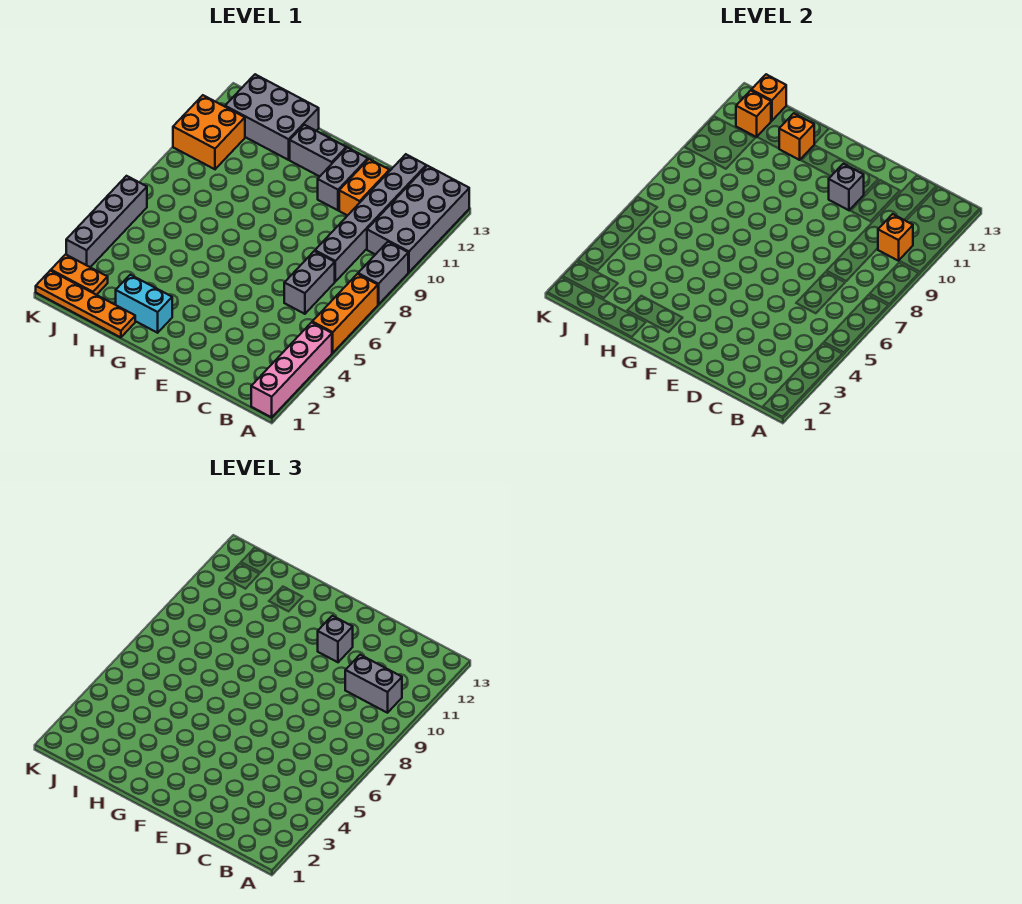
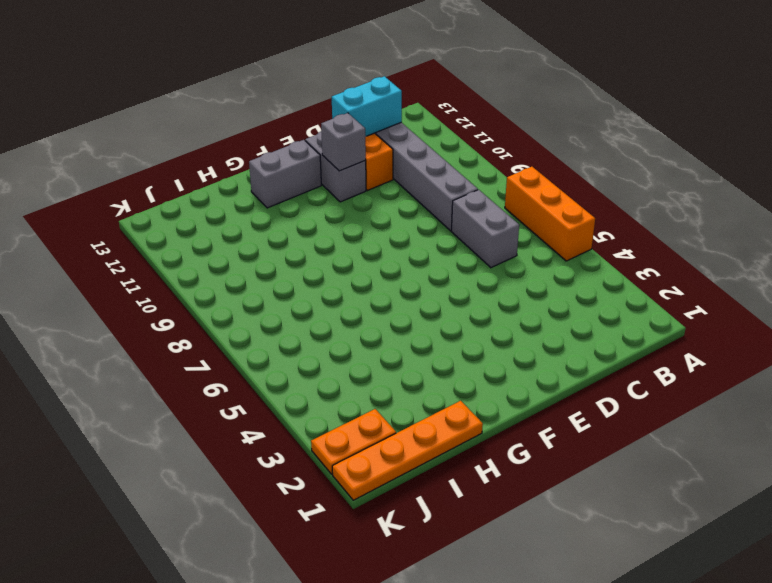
cyan 1x2 brick [332,76,402,137] -> cyan 1x2 brick moved to [116,275,172,333]
none -> pink 1x4 brick [251,322,332,417]
none -> grey 1x2 brick [358,242,408,304]
none -> grey 2x4 brick [367,166,469,272]

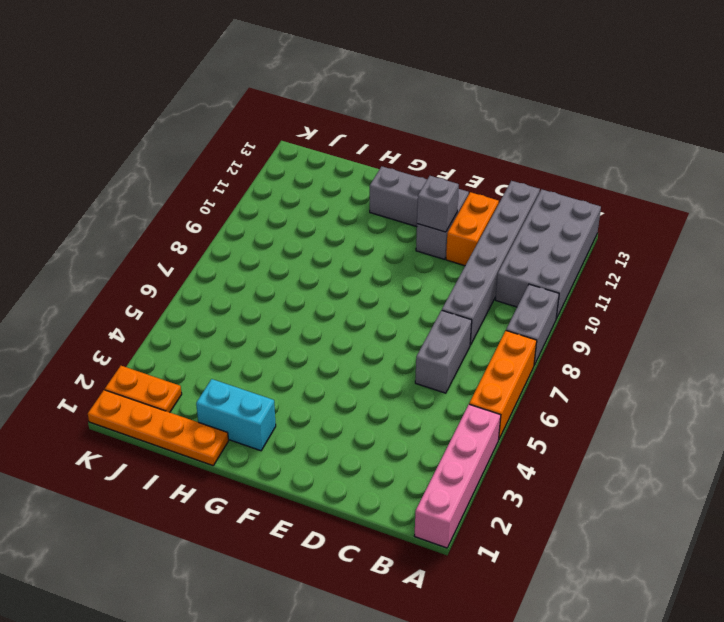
none -> grey 2x3 brick [225,74,319,160]
none -> orange 2x2 brick [173,95,245,169]
none -> grey 1x4 brick [66,176,147,267]

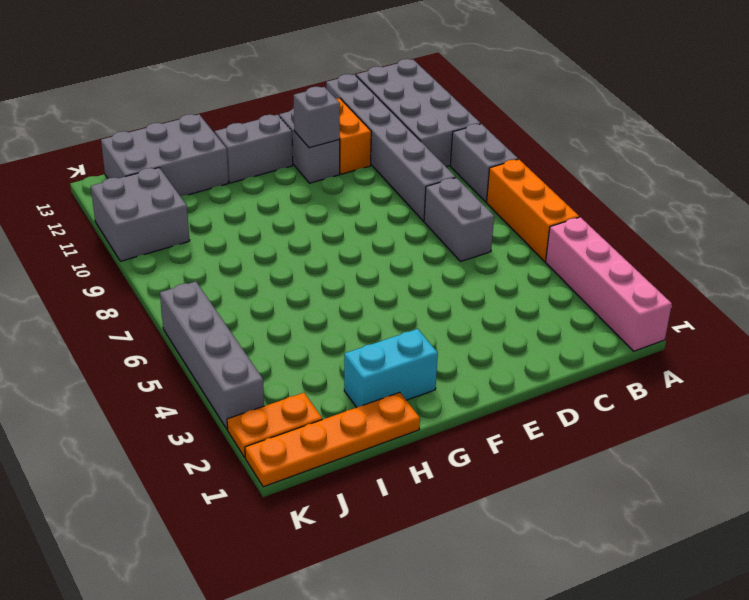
grey 2x2 brick [91,168,190,261] -> orange 2x2 brick [173,95,245,169]
none -> orange 1x1 brick [878,214,913,261]
none -> orange 1x1 brick [779,113,814,160]
none -> orange 1x1 brick [736,90,771,137]

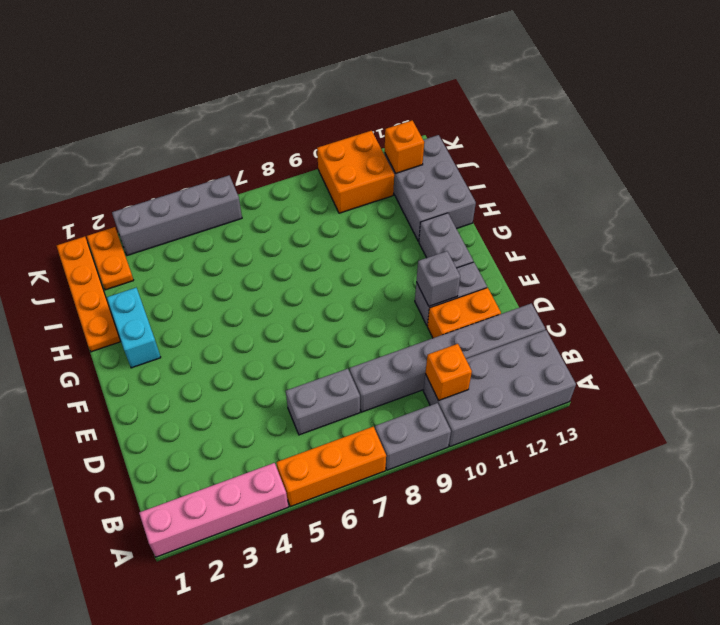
none -> orange 1x1 brick [779,113,814,160]
none -> orange 1x1 brick [751,74,786,121]
none -> grey 1x2 brick [345,655,402,713]

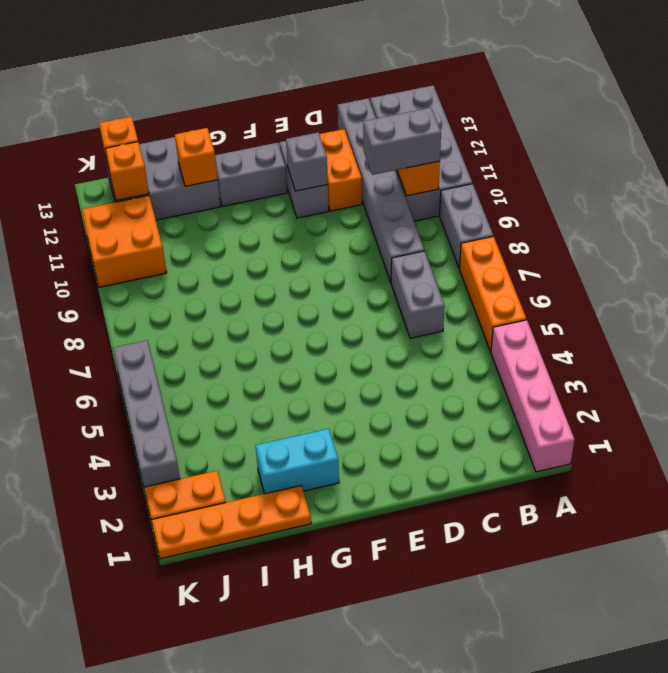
none -> grey 1x1 brick [318,616,353,662]

